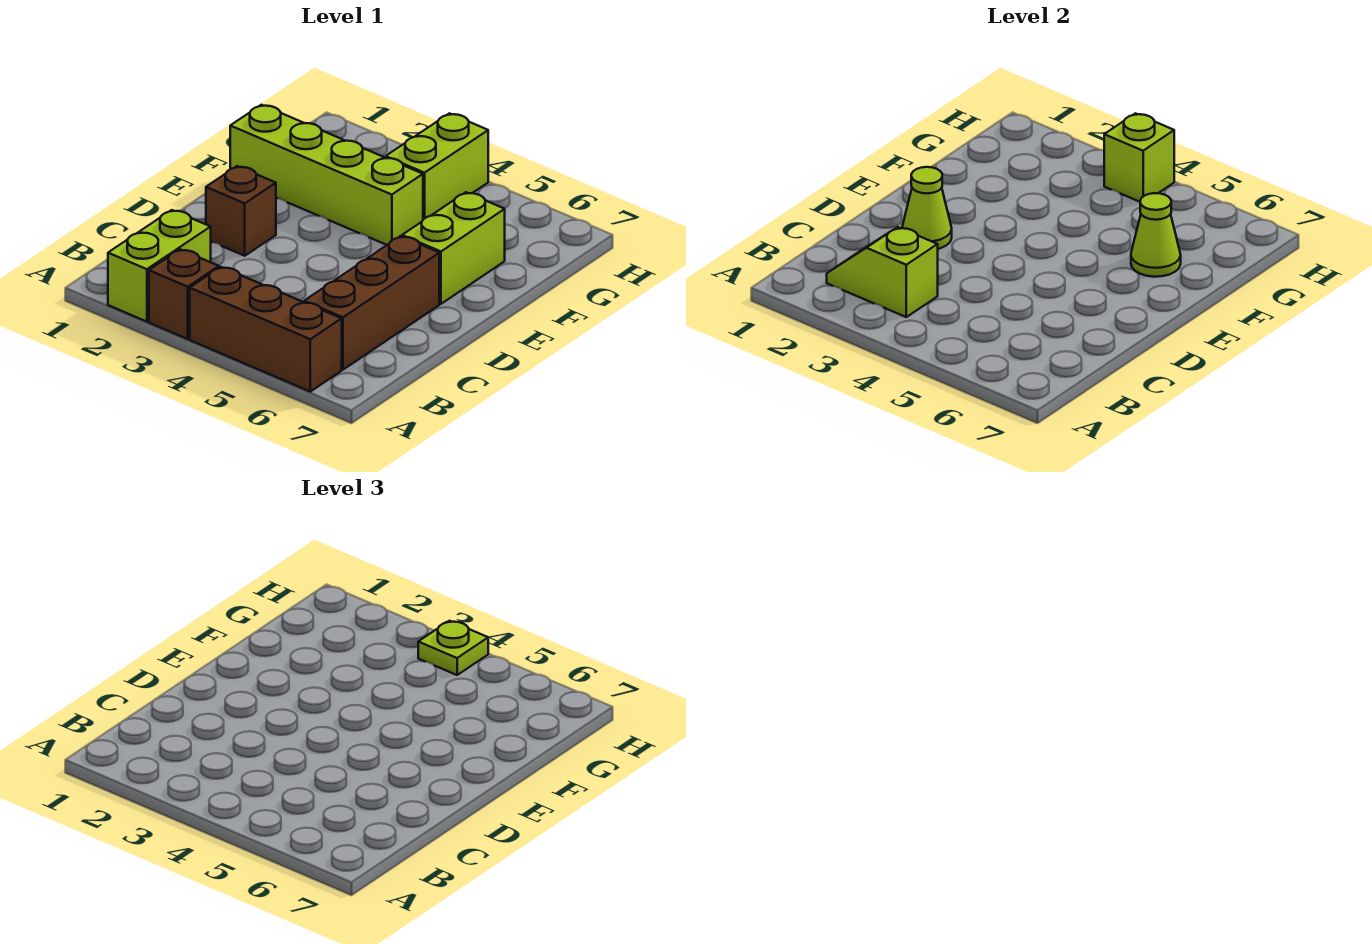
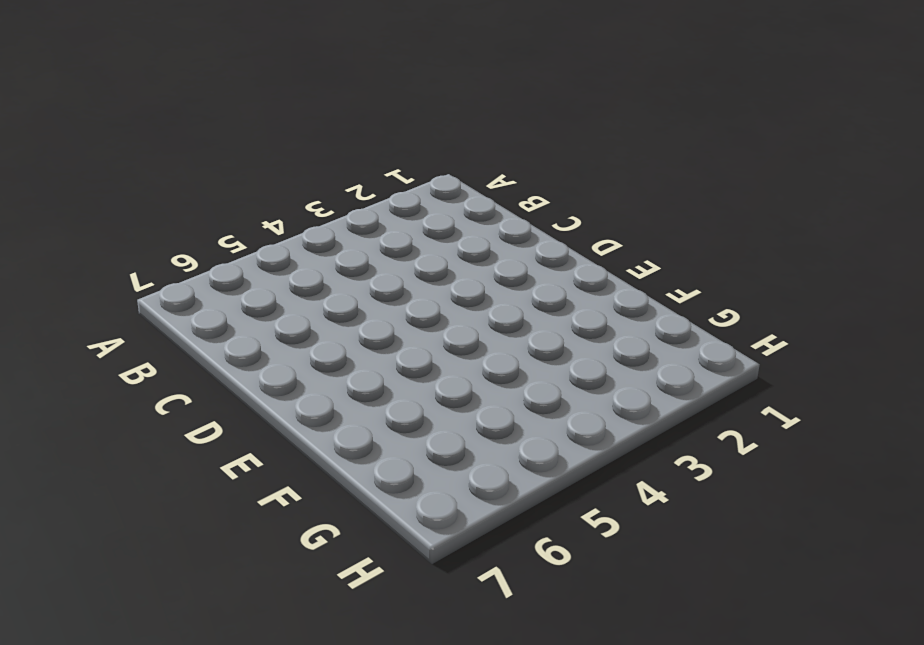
none -> lime 1x2 brick [108,210,211,322]
none -> brown 1x1 brick [149,250,219,339]
none -> brown 1x3 brick [190,267,342,392]

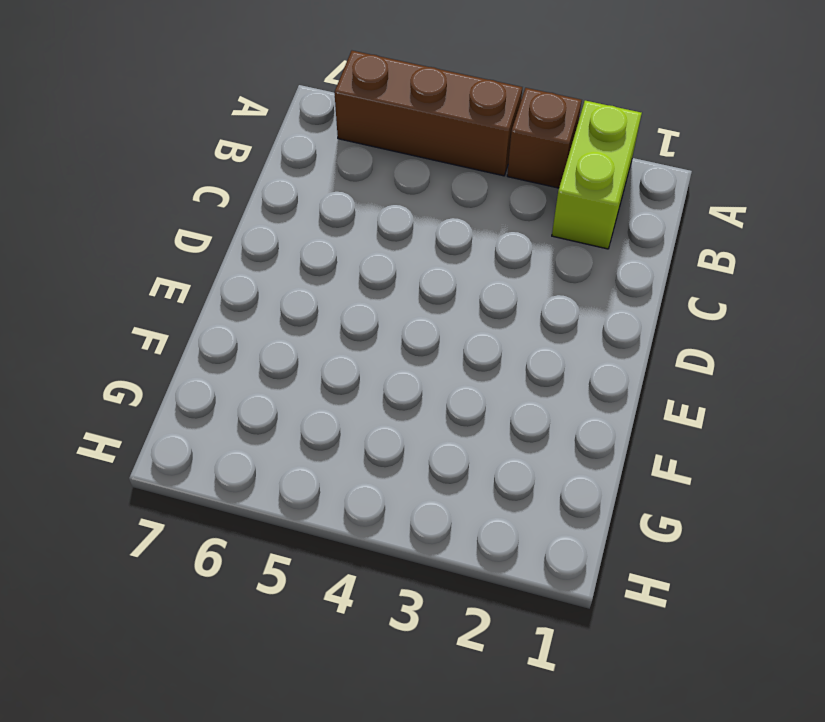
none -> brown 1x3 brick [304,236,439,370]
none -> brown 1x1 brick [206,166,276,256]
none -> lime 1x2 brick [402,192,505,304]

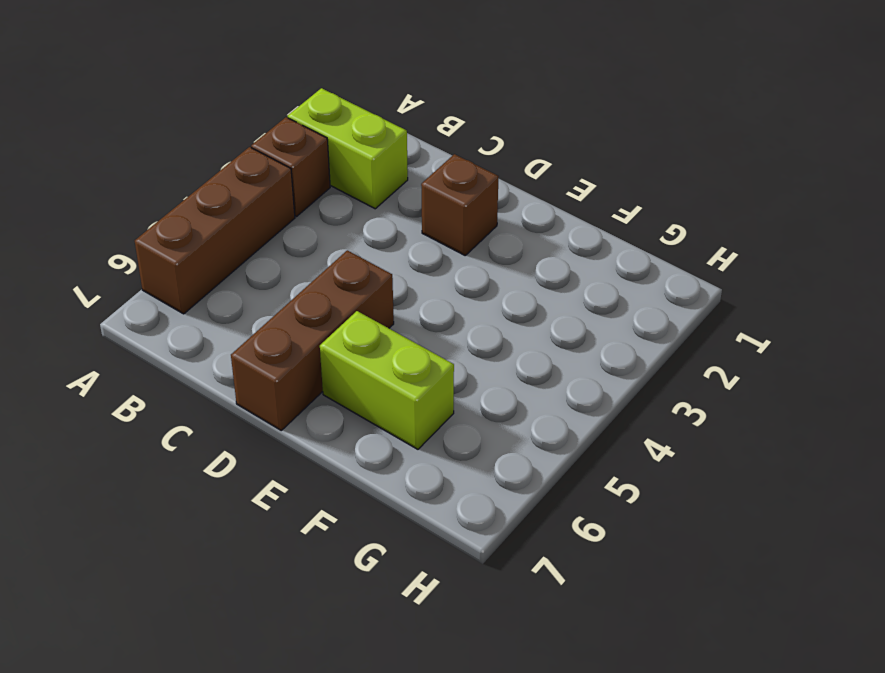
brown 1x3 brick [231,250,394,430] -> brown 1x3 brick turned to [304,236,439,370]
none -> lime 1x4 brick [230,105,423,245]
none -> lime 1x2 brick [386,113,488,219]
none -> lime 1x2 slope [827,227,938,317]

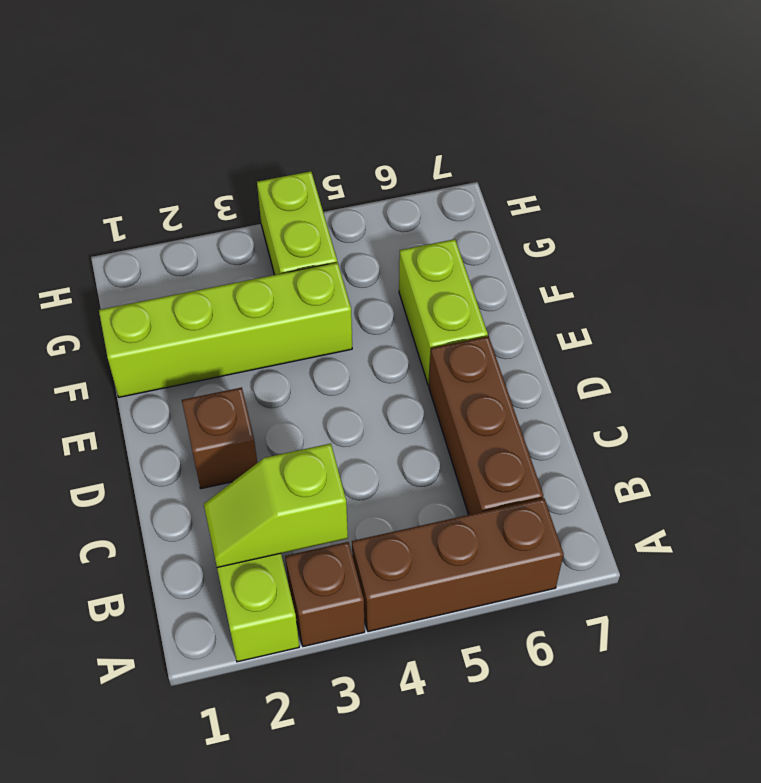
none -> lime 1x1 cone [902,167,952,249]
none -> lime 1x1 cone [1131,193,1181,277]
none -> lime 1x1 brick [1104,113,1174,202]

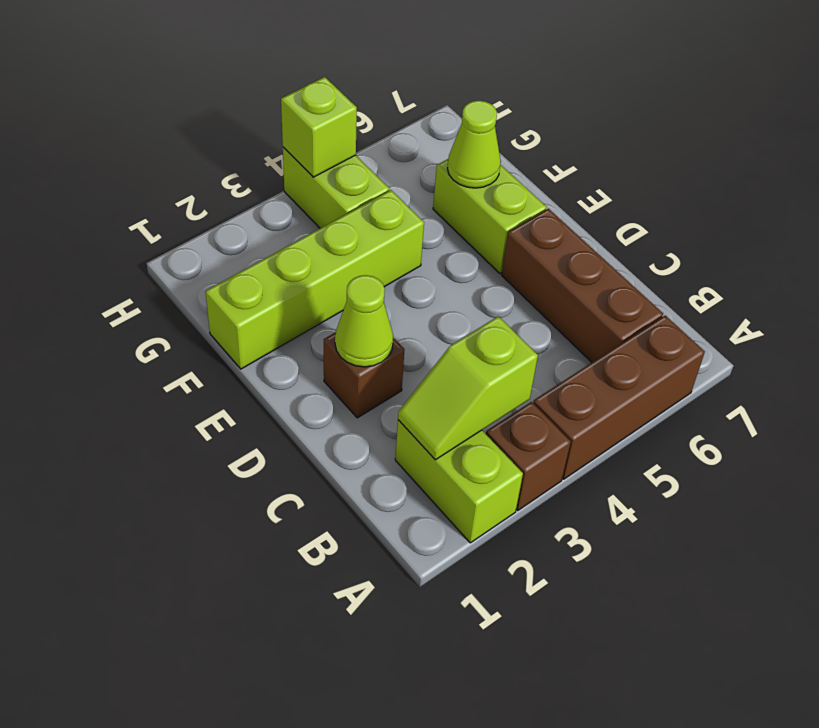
none -> lime 1x1 plate [418,621,488,675]

